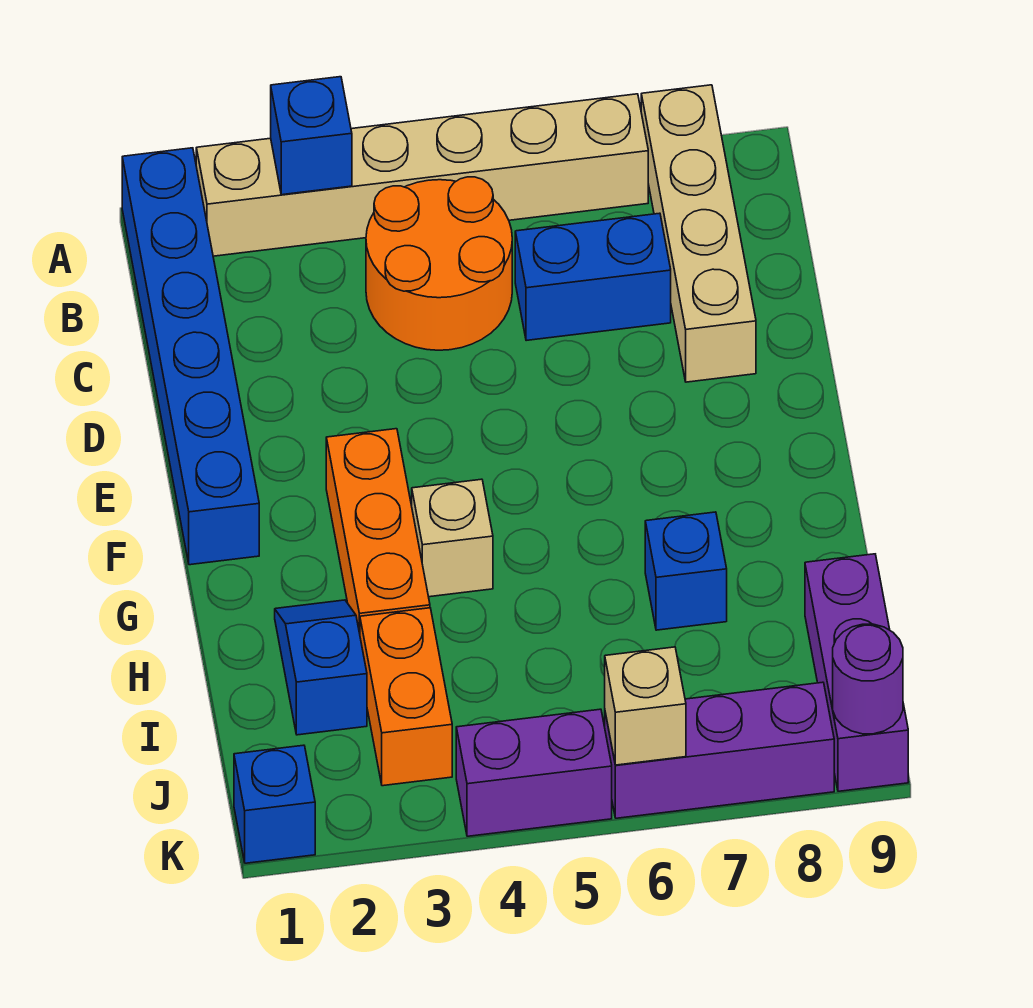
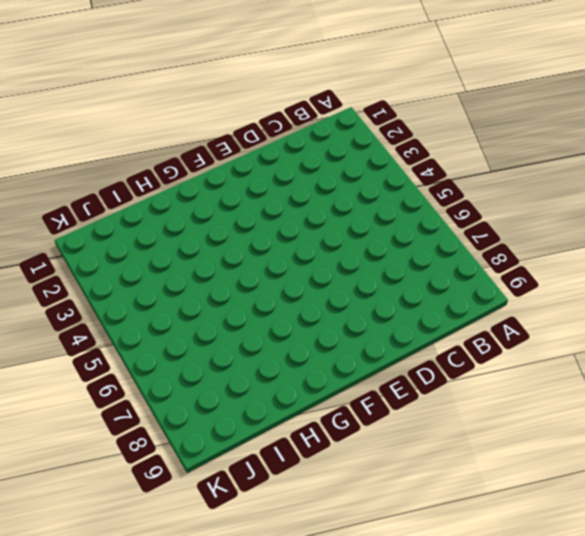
none -> blue 1x6 brick [122,148,259,565]
none -> tan 1x6 brick [196,94,648,256]
none -> tan 1x4 brick [641,85,756,382]

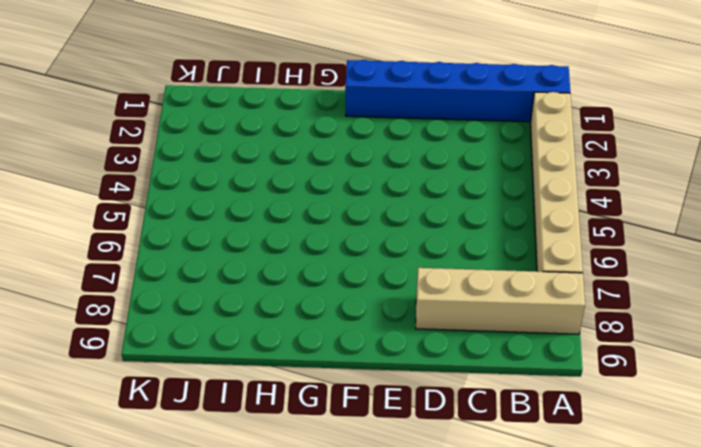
none -> orange 2x2 round brick [366,177,512,350]
none -> blue 1x2 brick [515,213,671,341]
none -> orange 1x3 brick [326,429,430,633]

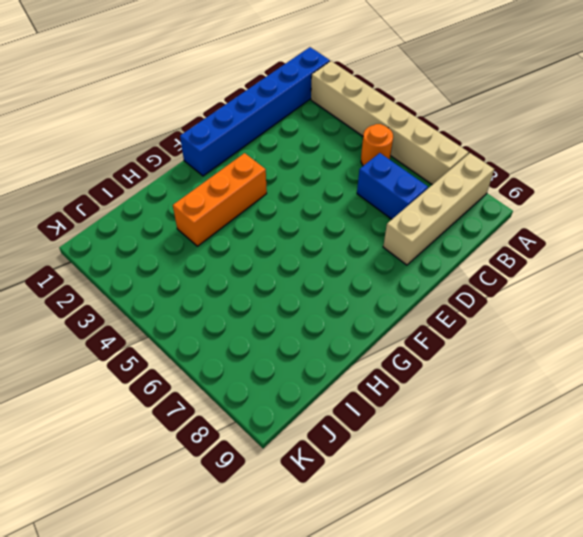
orange 1x1 round brick [361,124,393,166] -> orange 2x2 round brick [366,177,512,350]
none -> tan 1x1 brick [412,479,493,597]
none -> blue 1x2 slope [275,600,367,735]
none -> blue 1x1 brick [645,512,727,630]

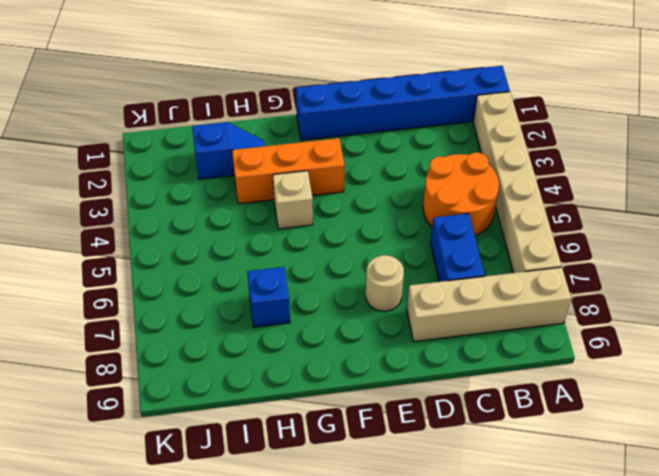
tan 1x1 round brick [366,255,404,311] -> none
none -> orange 1x2 brick [360,608,452,786]
none -> purple 1x3 brick [805,554,908,791]
none -> blue 1x1 brick [234,745,315,863]

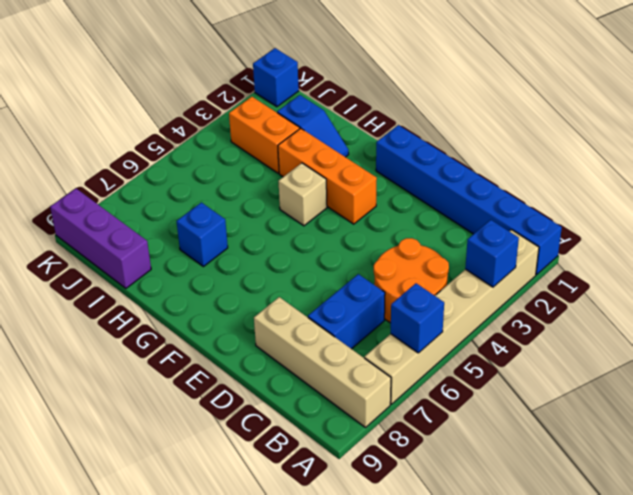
blue 1x1 brick [391,283,444,353] -> none
none -> purple 1x2 brick [456,709,612,836]
none -> purple 1x3 brick [605,682,834,818]
none -> tan 1x1 brick [605,647,686,765]

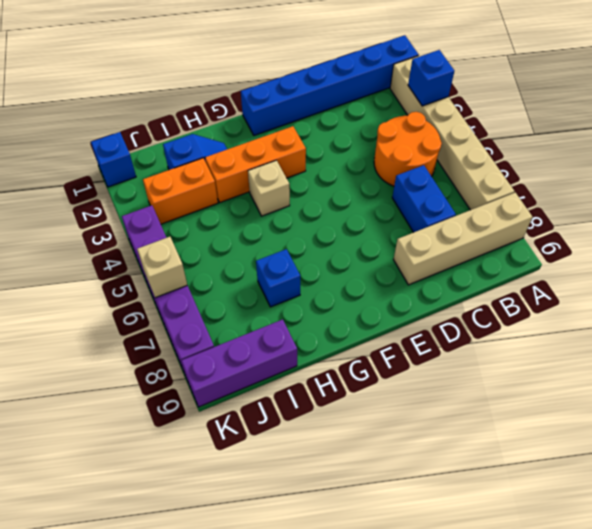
none -> purple 1x1 round brick [833,624,903,734]

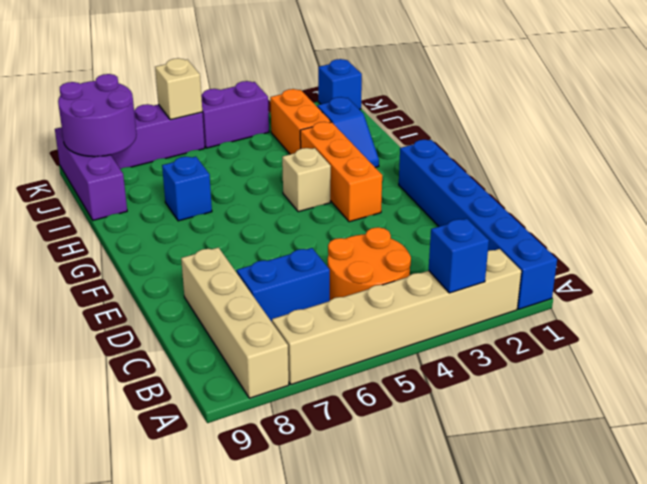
purple 2x2 round brick [58,74,136,157] -> purple 1x1 round brick [833,624,903,734]

